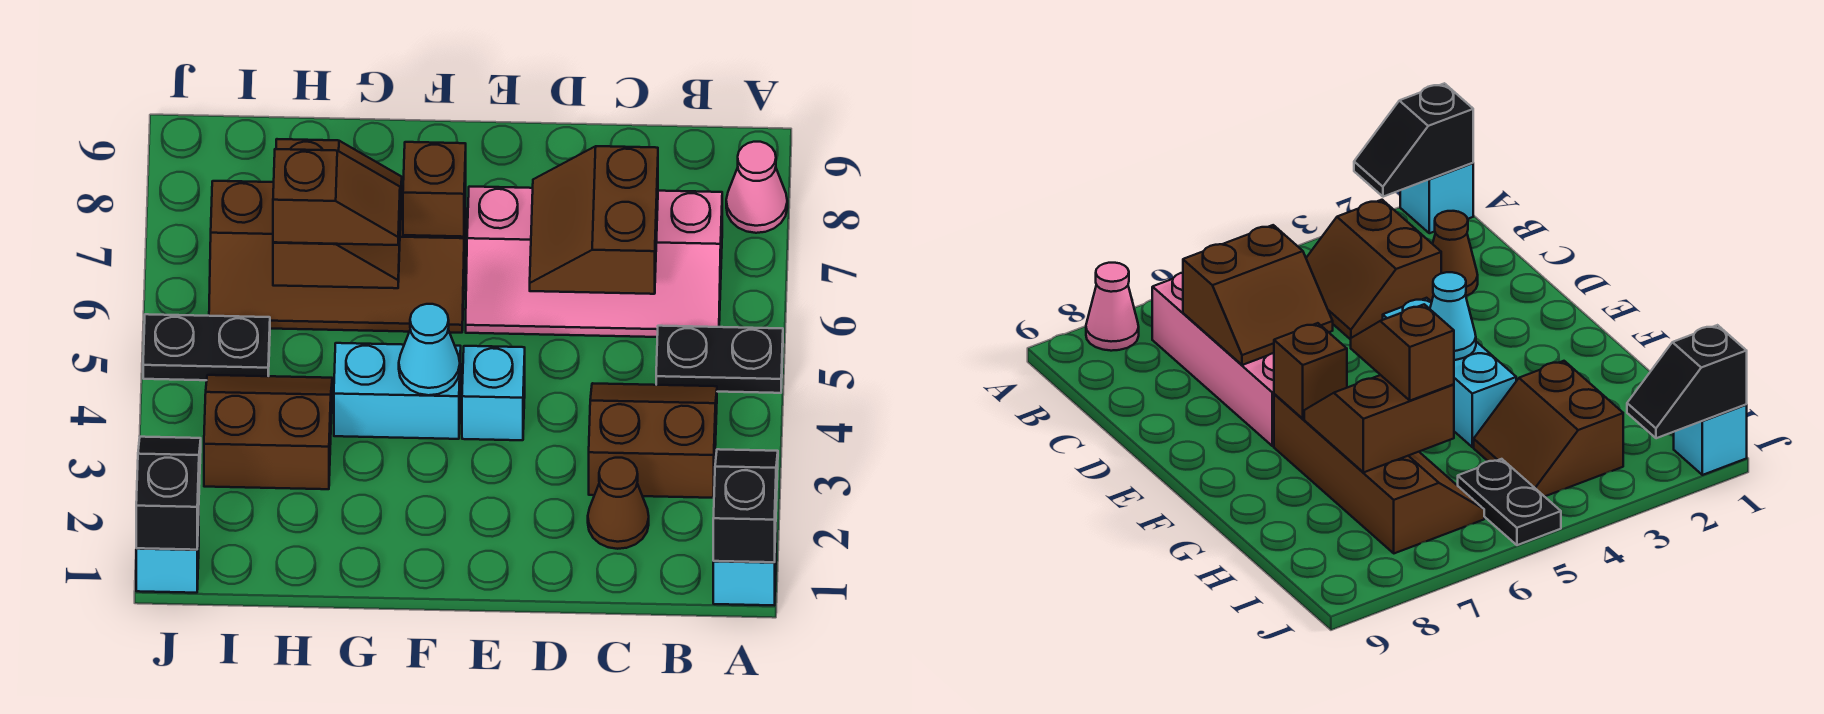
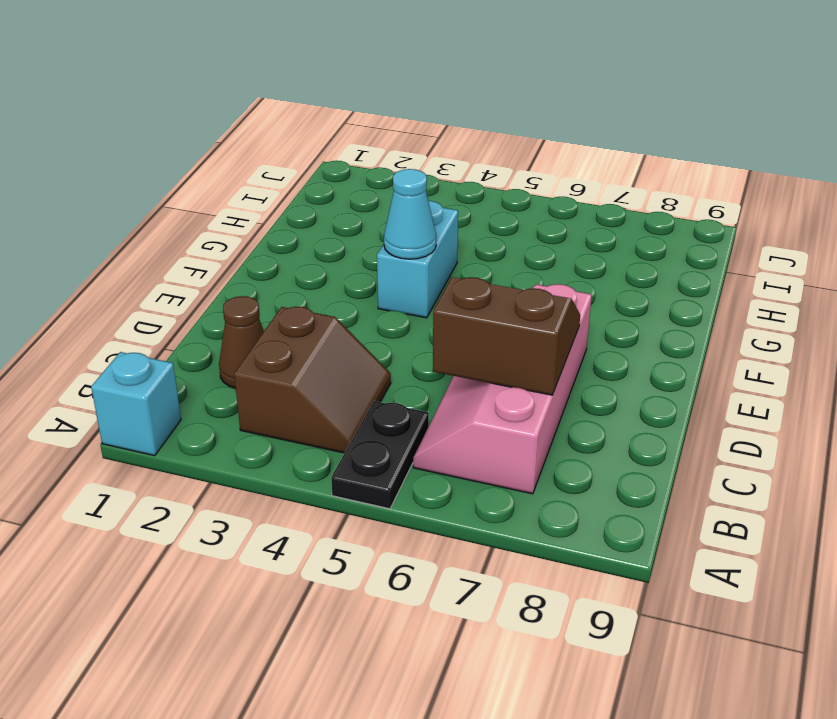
none -> pink 1x1 cone [726,142,787,233]
none -> cyan 1x1 brick [462,346,525,440]
none -> brown 2x4 slope [209,181,466,333]

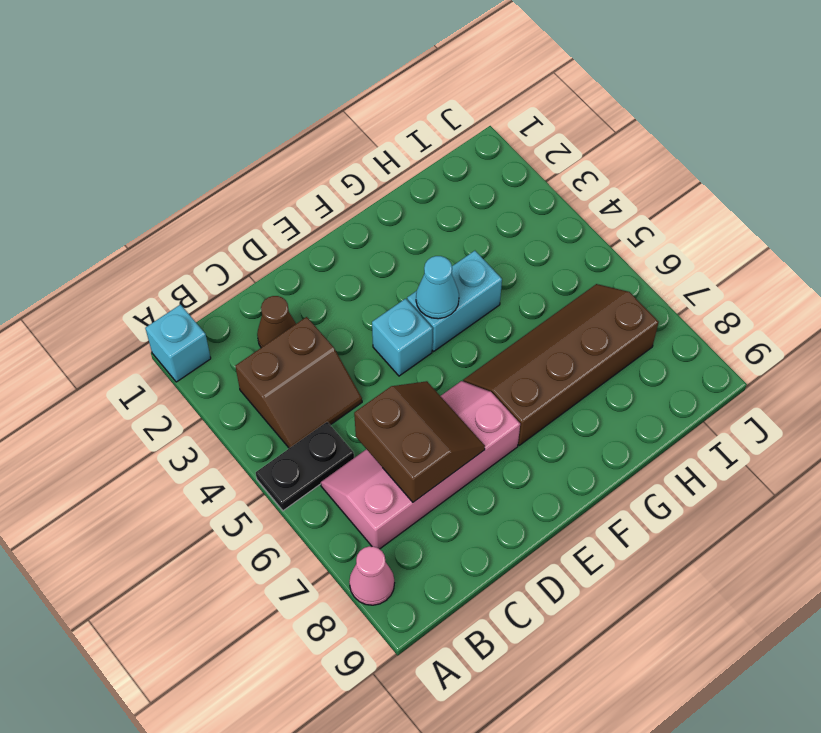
none -> brown 2x2 slope [204,375,332,489]
none -> black 1x2 plate [143,314,270,380]
none -> cyan 1x1 brick [136,515,199,593]

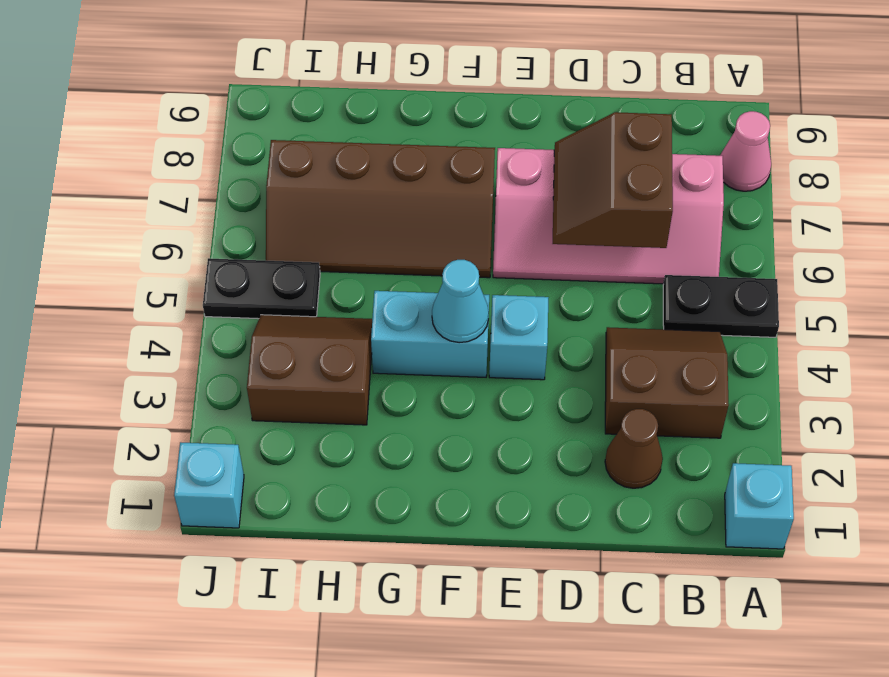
none -> black 1x2 slope [713,449,778,562]
none -> brown 1x1 brick [403,142,466,237]
none -> brown 2x2 slope [273,139,402,288]

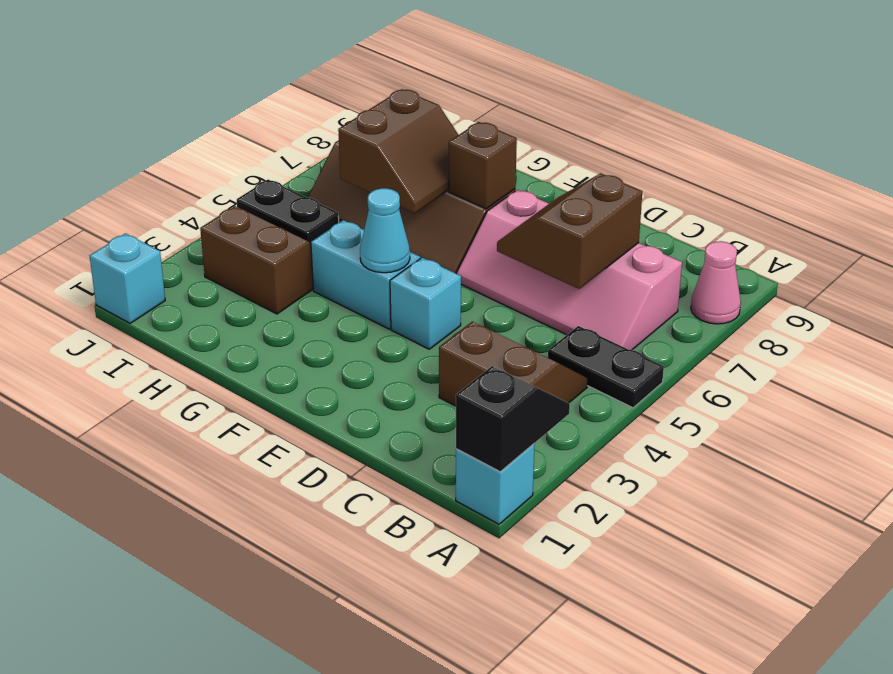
none -> brown 1x1 cone [588,458,649,549]
none -> black 1x2 slope [136,437,201,550]
none -> brown 1x2 slope [273,149,400,245]

